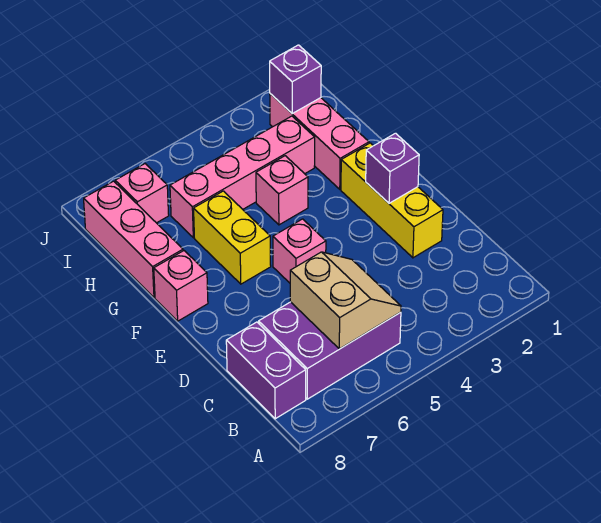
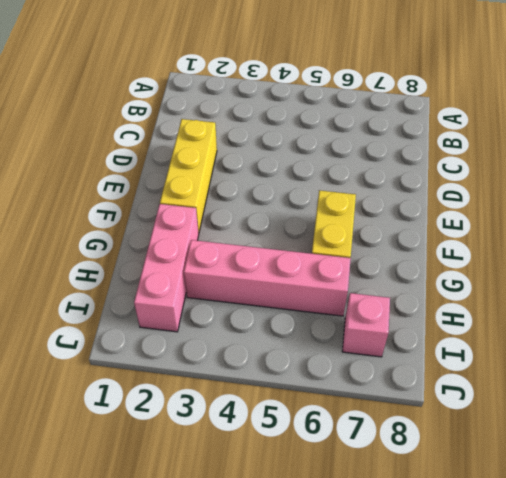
none -> purple 2x3 brick [259,302,401,399]
none -> purple 1x2 brick [226,322,306,419]
none -> pink 1x1 brick [273,219,326,283]

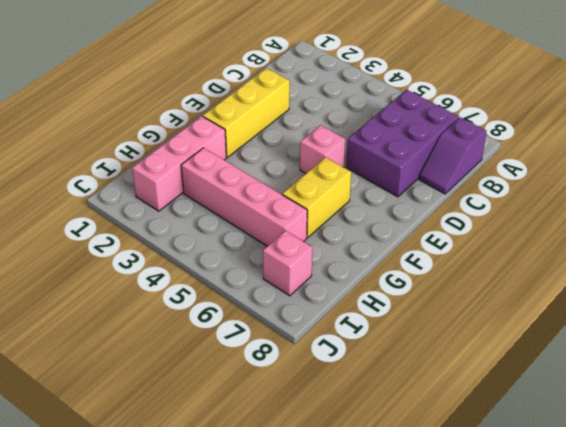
purple 2x3 brick [346,90,459,197] -> purple 2x3 brick turned to [259,302,401,399]
purple 1x2 slope [419,117,486,194] -> purple 1x2 brick [226,322,306,419]
none -> pink 1x1 brick [154,251,208,321]
none -> pink 1x1 brick [256,156,308,225]
none -> pink 1x3 brick [84,181,183,297]

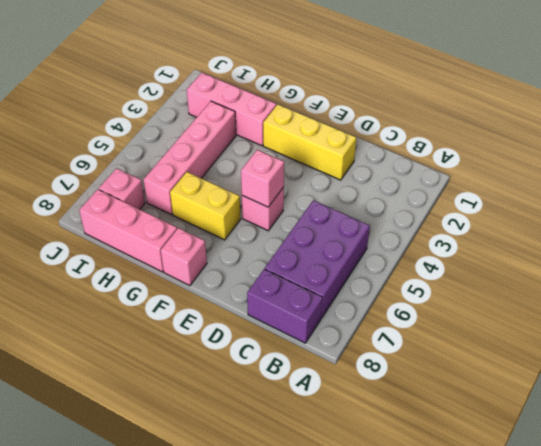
pink 1x1 brick [241,150,284,207] -> pink 1x1 brick moved to [256,156,308,225]
none -> tan 2x2 slope [290,252,401,349]
none -> purple 1x1 brick [366,133,419,203]
none -> purple 1x1 brick [270,45,321,113]

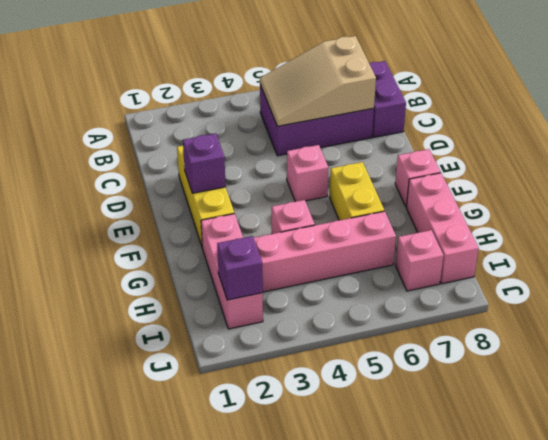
tan 2x3 slope [260,36,376,126] -> tan 2x2 slope [290,252,401,349]

